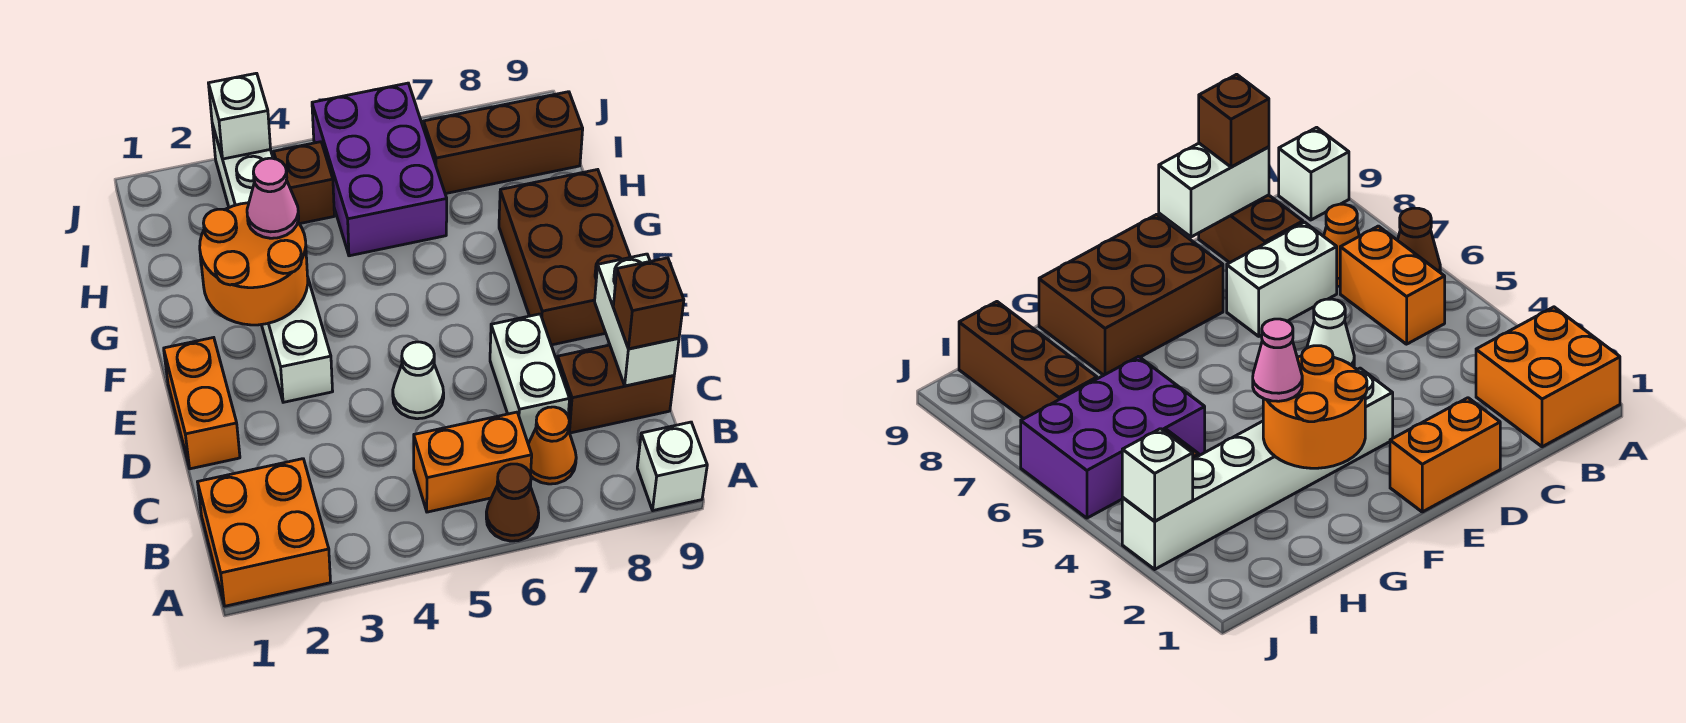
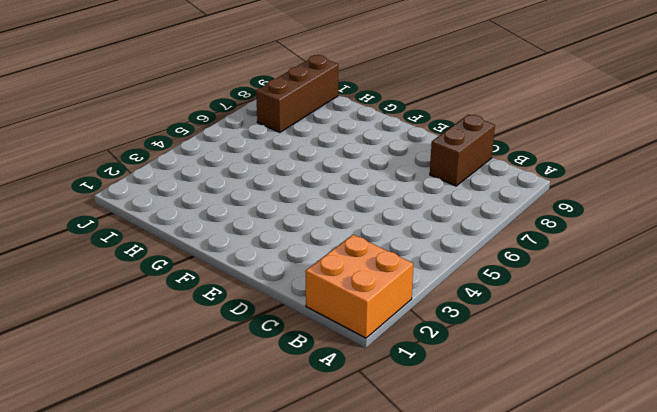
none -> brown 1x1 cone [486,464,539,541]
none -> white 1x1 brick [637,422,707,510]
none -> orange 1x2 brick [414,412,532,512]

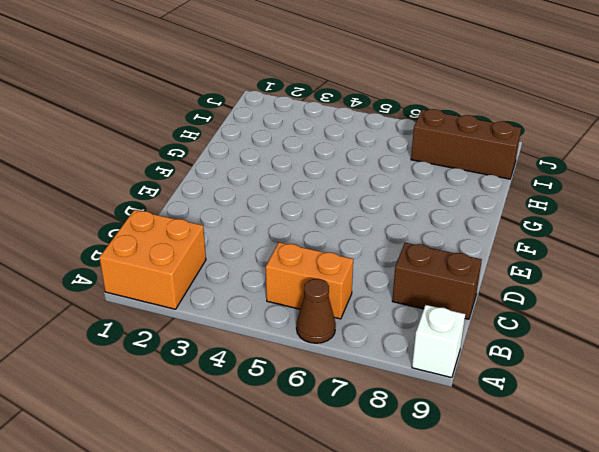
none -> orange 1x1 cone [528,407,576,484]
none -> white 1x2 brick [490,314,570,442]
none -> orange 1x2 brick [164,338,240,469]

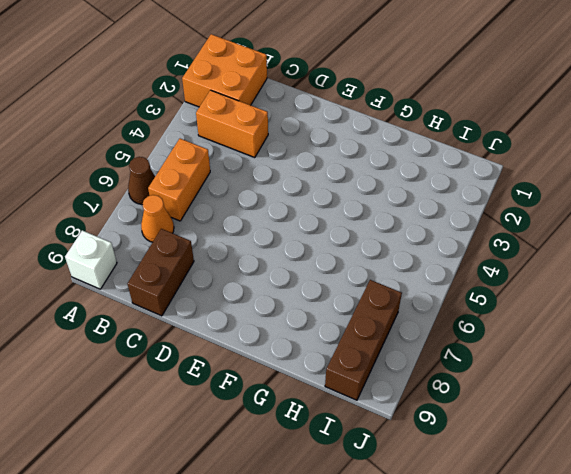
orange 1x2 brick [196,90,268,158] -> orange 1x2 brick moved to [164,338,240,469]
none -> white 1x2 brick [490,314,570,442]
none -> white 1x1 cone [393,342,444,419]
none -> white 1x6 brick [212,124,333,402]

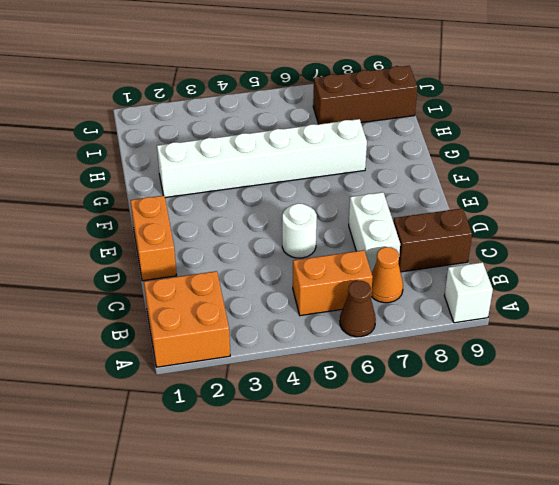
white 1x1 round brick [282,203,317,258] -> white 1x1 cone [393,342,444,419]
white 1x6 brick [157,119,367,198] -> white 1x6 brick turned to [212,124,333,402]
none -> brown 2x3 brick [499,170,630,345]
none -> purple 2x3 brick [312,83,447,256]
none -> brown 1x1 brick [274,142,334,224]

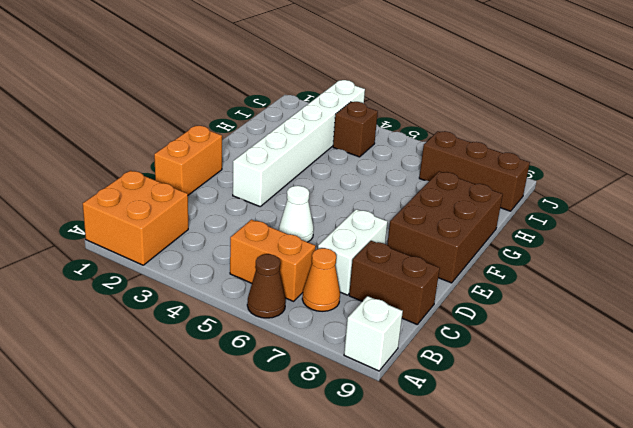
none -> purple 2x3 brick [312,83,447,256]
none -> white 1x2 brick [595,254,679,386]
none -> orange 2x2 round brick [200,203,308,325]

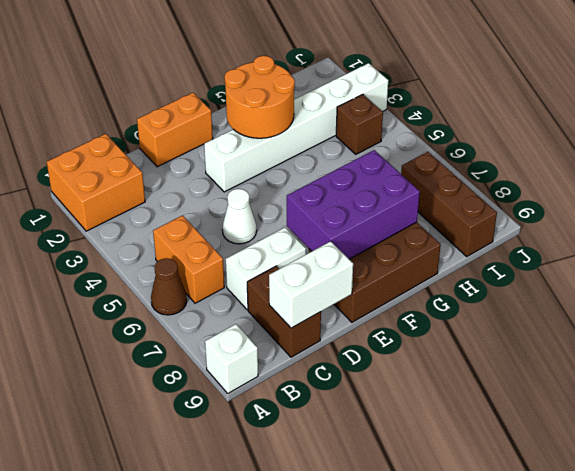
purple 2x3 brick [287,150,420,259] -> purple 2x3 brick moved to [312,83,447,256]
none -> orange 1x1 cone [528,407,576,484]
none -> white 1x1 brick [209,73,271,159]
none -> brown 1x1 brick [613,258,684,349]

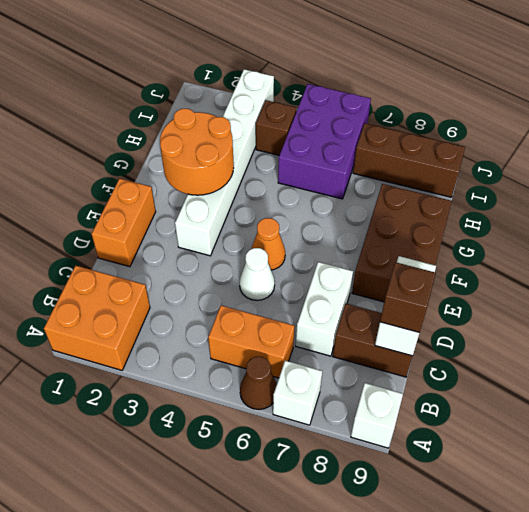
white 1x1 brick [273,361,322,425] -> white 1x1 brick moved to [209,73,271,159]
orange 1x1 cone [252,218,285,270] -> orange 1x1 cone moved to [528,407,576,484]
none -> pink 1x1 cone [247,158,299,238]

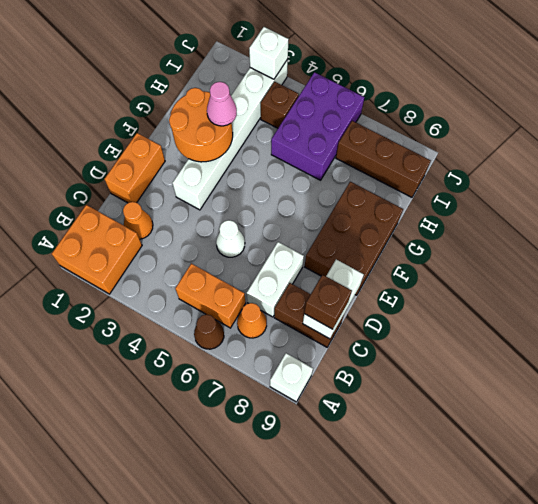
orange 1x1 cone [123,202,153,239] -> none

